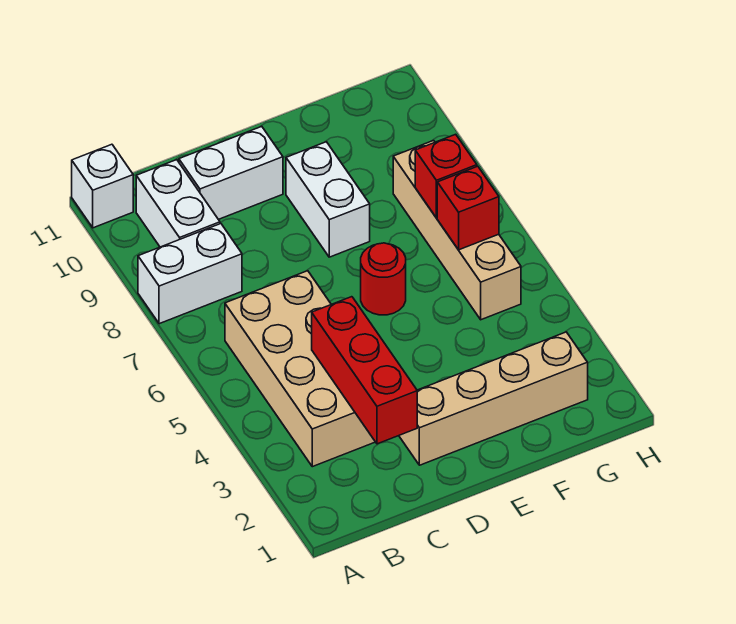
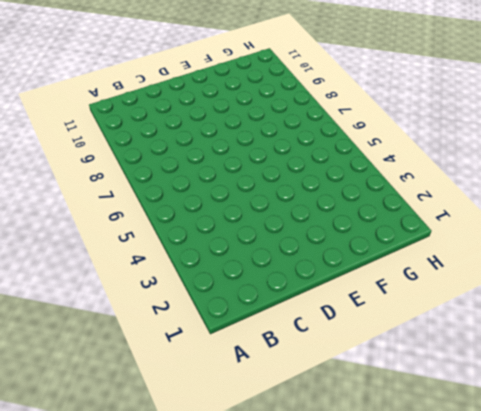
none -> white 1x2 brick [138,224,242,324]
none -> white 1x1 brick [72,144,133,228]
none -> tan 2x4 brick [225,271,375,467]

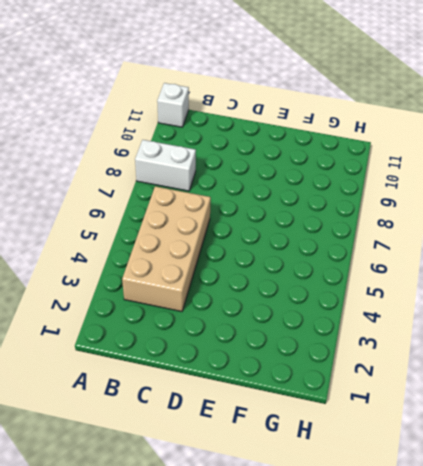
none -> white 1x2 brick [136,160,220,247]
none -> white 1x2 brick [179,126,283,220]
none -> tan 1x4 brick [399,332,588,465]

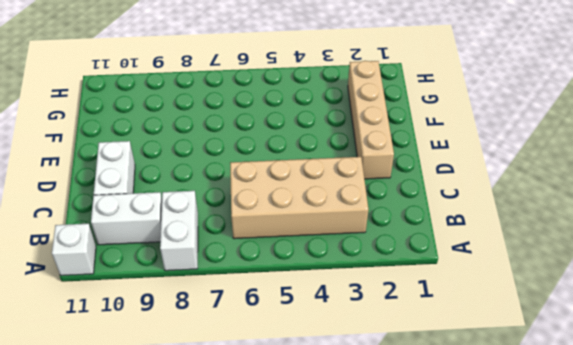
none -> red 1x1 round brick [361,243,406,315]
none -> white 1x2 brick [286,142,370,257]
none -> tan 1x4 brick [393,141,521,320]

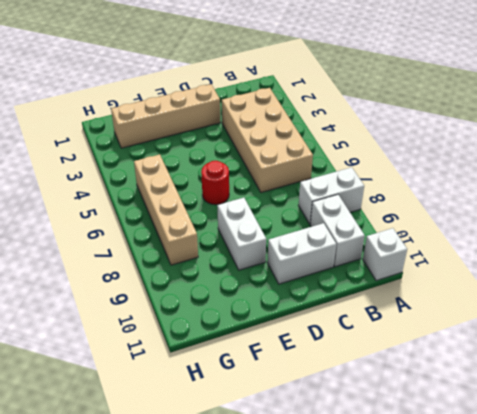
none -> red 1x3 brick [312,297,417,444]
none -> red 1x1 brick [437,166,499,250]
none -> red 1x1 brick [415,134,477,218]

